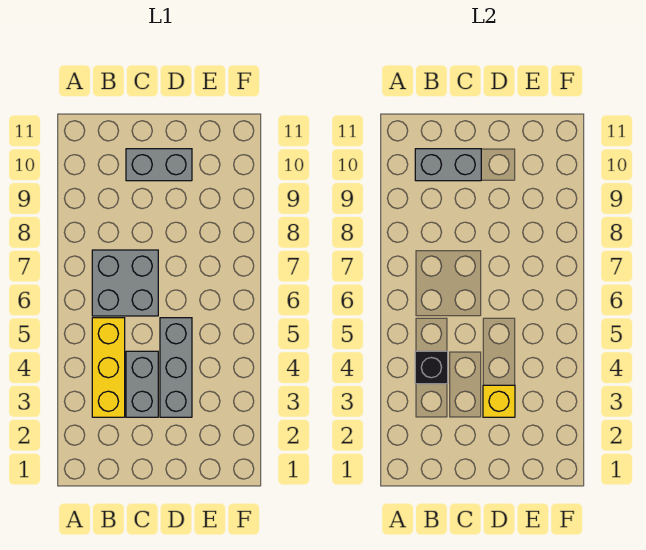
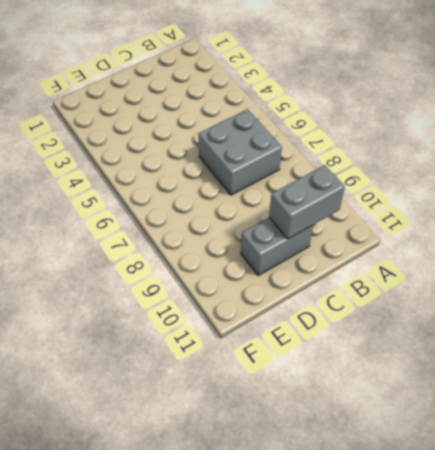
none -> yellow 1x3 brick [92,318,125,417]
none -> grey 1x2 brick [126,351,158,417]

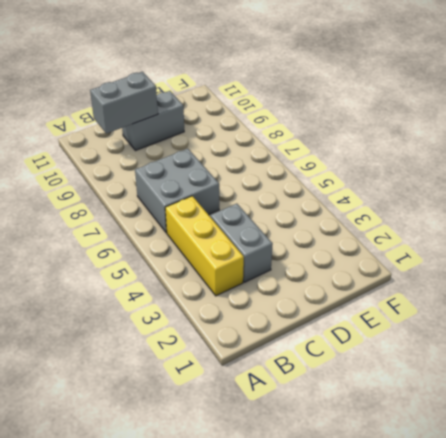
none -> grey 1x3 brick [160,318,192,417]
none -> black 1x1 brick [415,351,448,384]

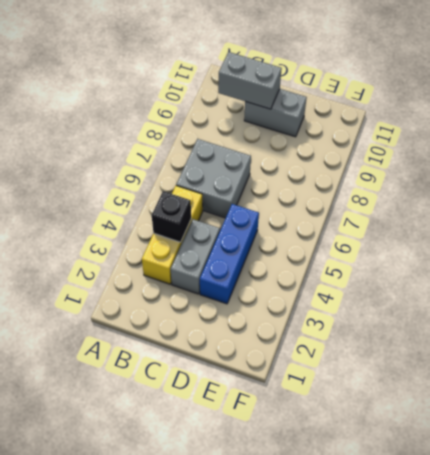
blue 1x3 brick [200,204,259,304] -> grey 1x3 brick [160,318,192,417]
none -> yellow 1x1 brick [483,385,515,417]

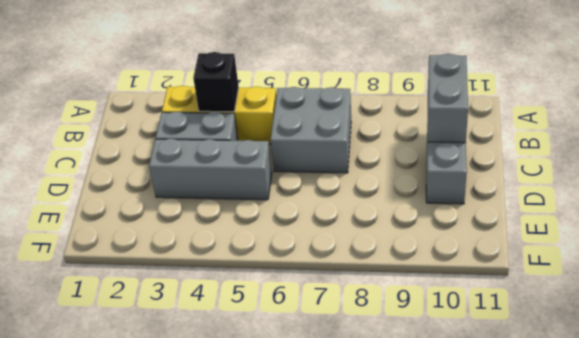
none -> yellow 1x1 brick [483,385,515,417]

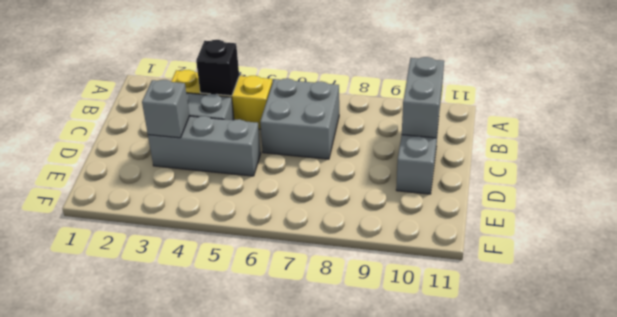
grey 1x1 brick [142,80,189,138] -> yellow 1x1 brick [483,385,515,417]

